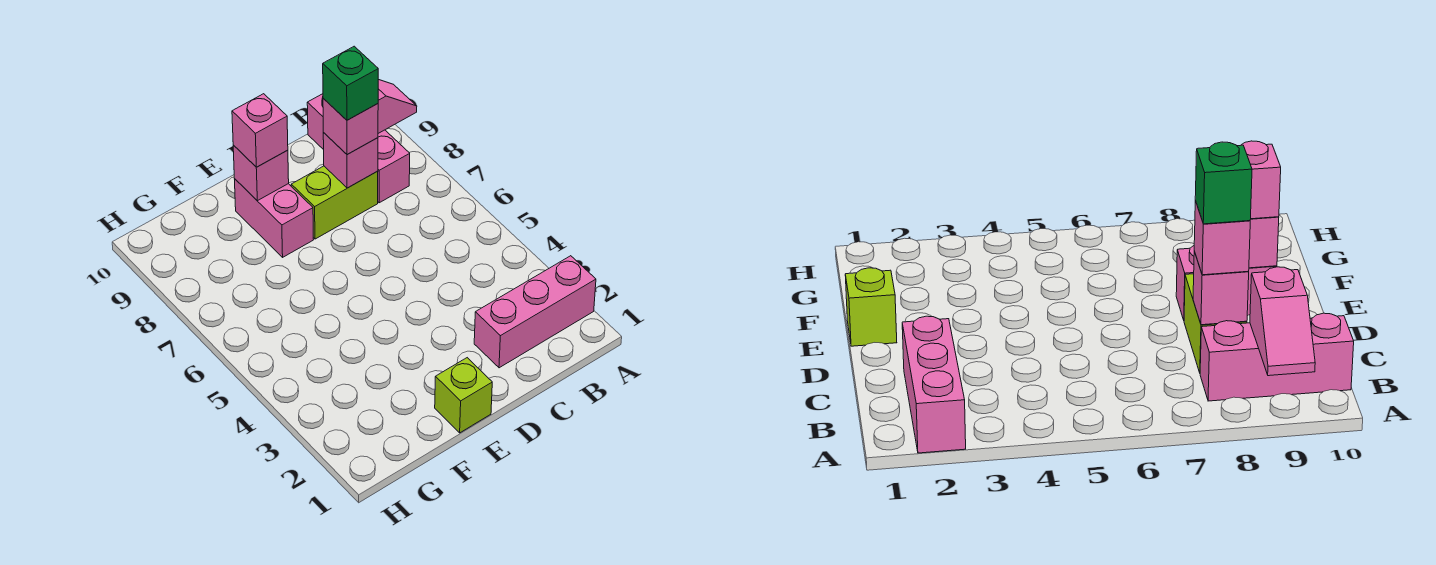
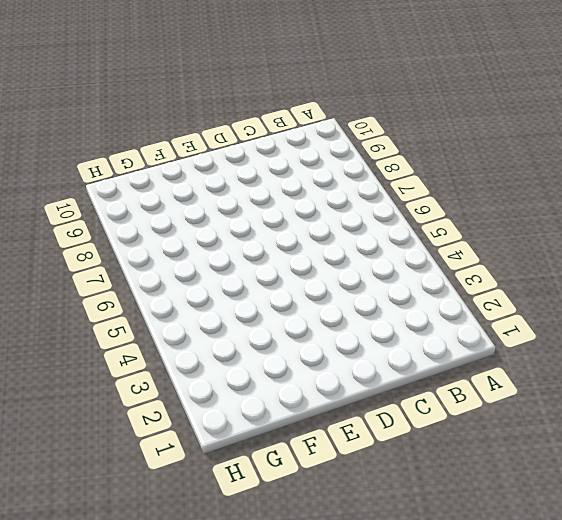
none -> pink 1x3 brick [474,256,596,368]
none -> pink 1x3 brick [307,94,410,203]

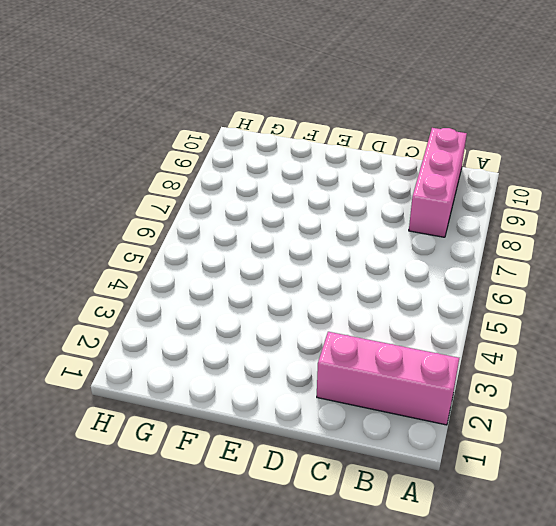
none -> lime 1x2 brick [291,166,378,239]
none -> lime 1x1 brick [435,358,492,433]

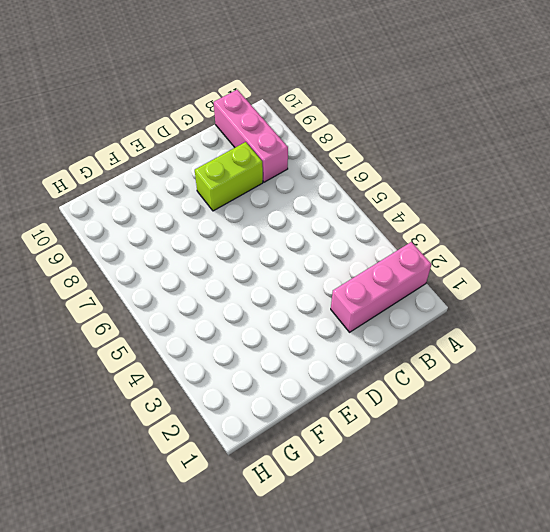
none -> lime 1x1 brick [435,358,492,433]
none -> pink 1x2 brick [235,179,313,257]

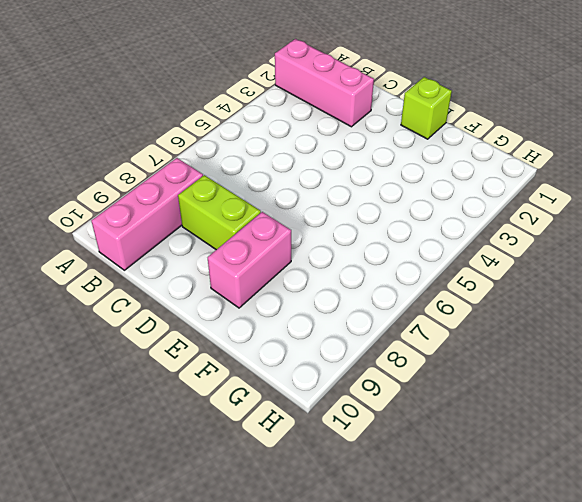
none -> pink 1x2 slope [378,79,417,133]
none -> pink 1x1 brick [323,133,378,188]

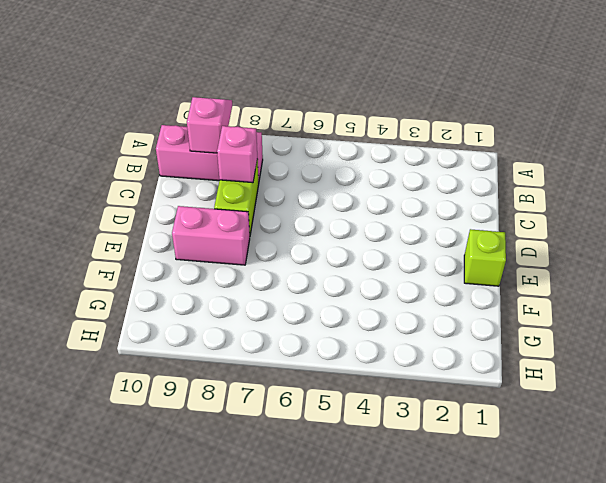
none -> pink 1x3 brick [474,256,596,368]
none -> pink 1x1 brick [233,145,289,201]

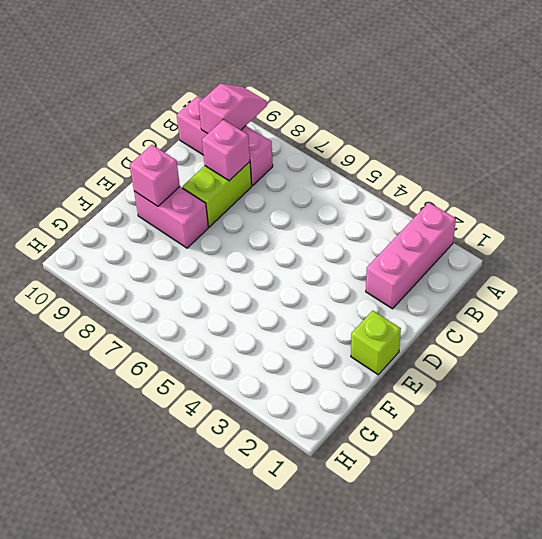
none -> pink 1x1 brick [323,99,378,155]
none -> pink 1x1 brick [232,94,288,167]

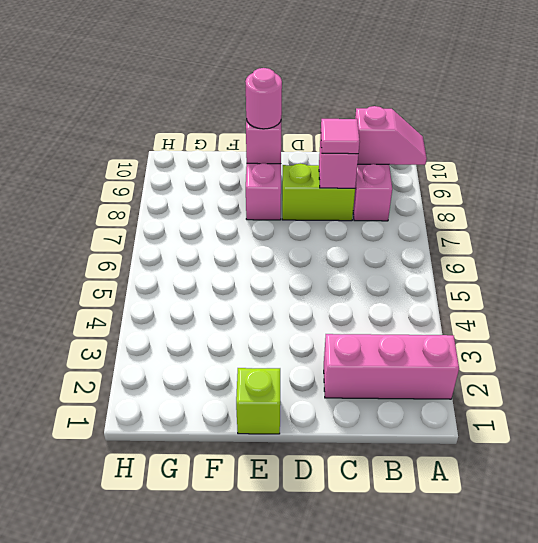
pink 1x1 tile [321,119,359,154] -> pink 1x1 brick [323,99,378,155]
pink 1x1 round brick [245,68,282,129] -> pink 1x1 brick [232,94,288,167]
none -> green 1x1 brick [323,46,378,120]

